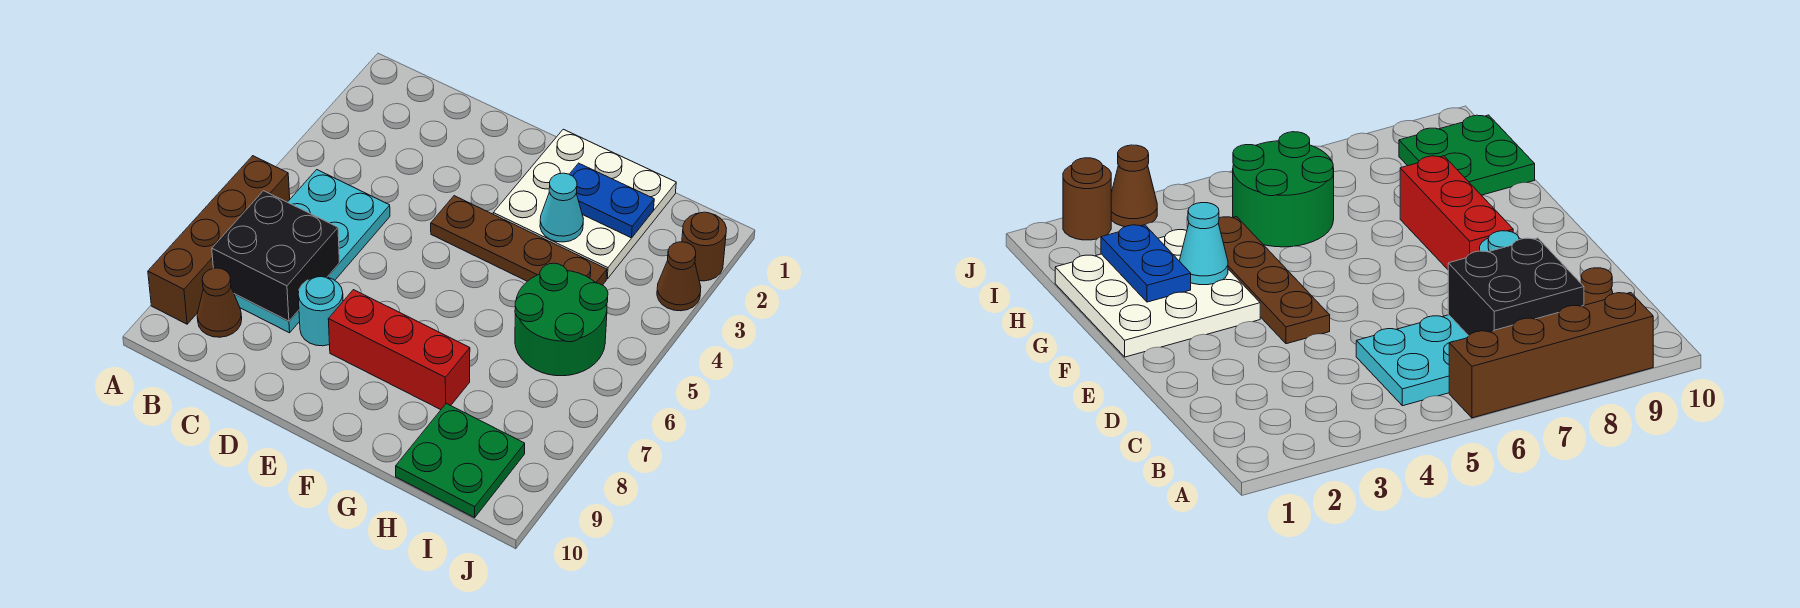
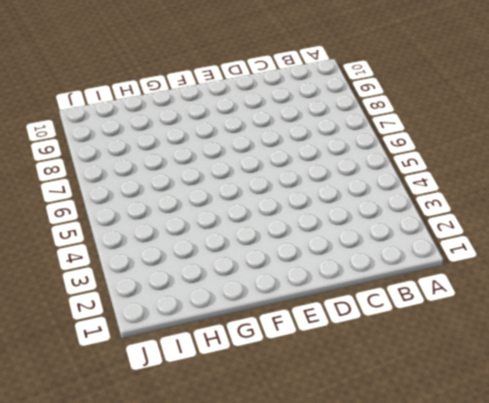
none -> brown 1x4 brick [148,156,290,324]
none -> cyan 2x4 plate [234,170,390,333]
none -> brown 1x1 cone [197,268,242,337]

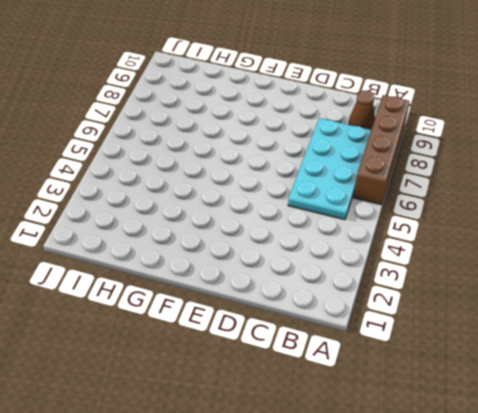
none -> cyan 1x1 round brick [298,277,343,346]
none -> brown 1x4 plate [431,196,607,285]
none -> red 1x3 brick [328,290,470,410]

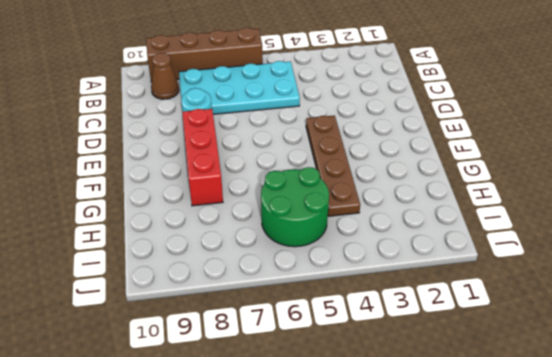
none -> white 3x3 plate [493,129,676,279]
none -> green 2x2 plate [396,404,525,518]
none -> brown 1x1 round brick [682,212,726,281]

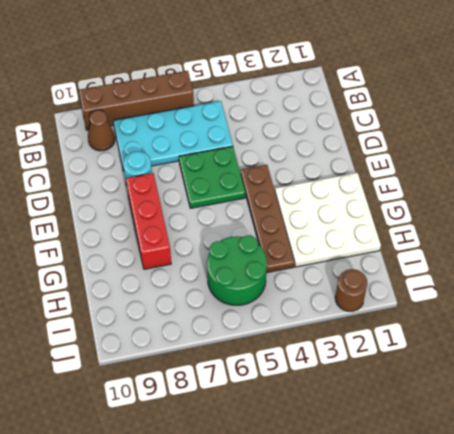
green 2x2 plate [179,146,245,208] -> green 2x2 plate moved to [396,404,525,518]
none -> brown 1x1 cone [657,242,701,311]
none -> black 2x2 brick [212,191,339,321]
none -> blue 1x2 plate [569,163,654,238]

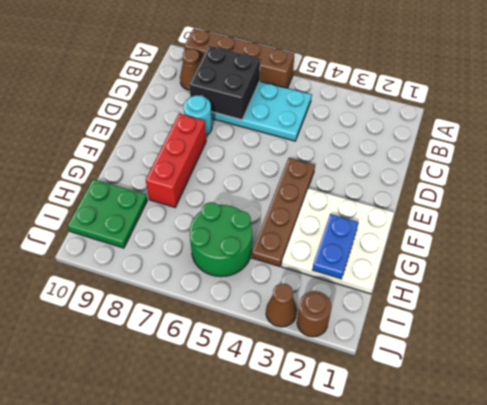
none -> cyan 1x1 cone [540,173,583,242]

